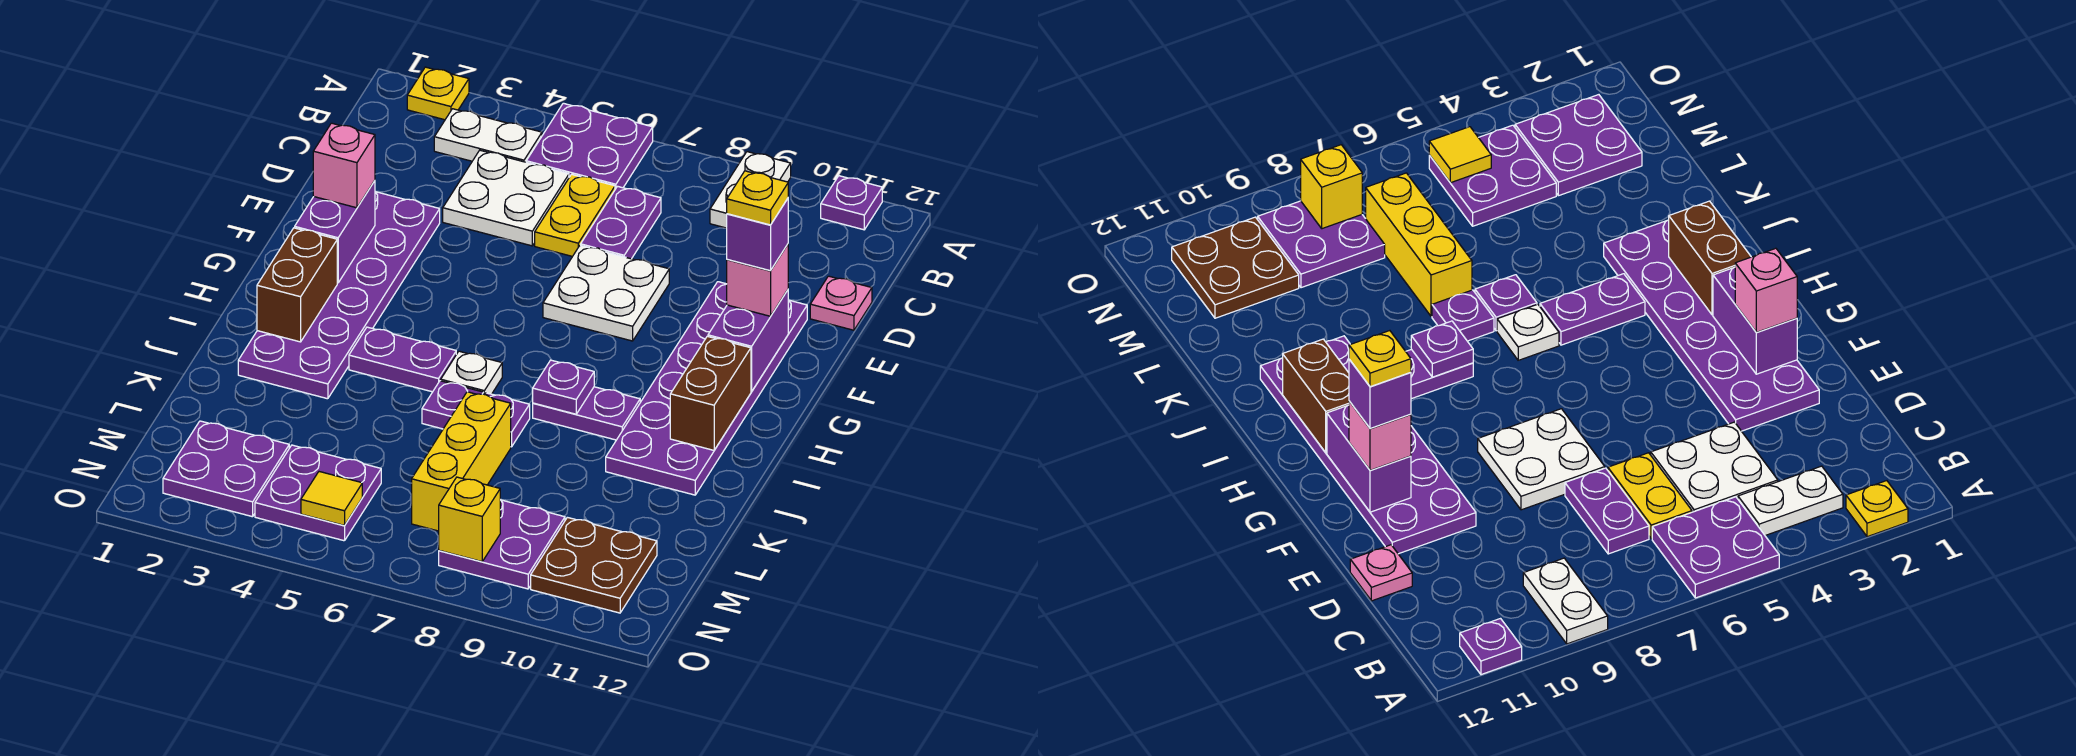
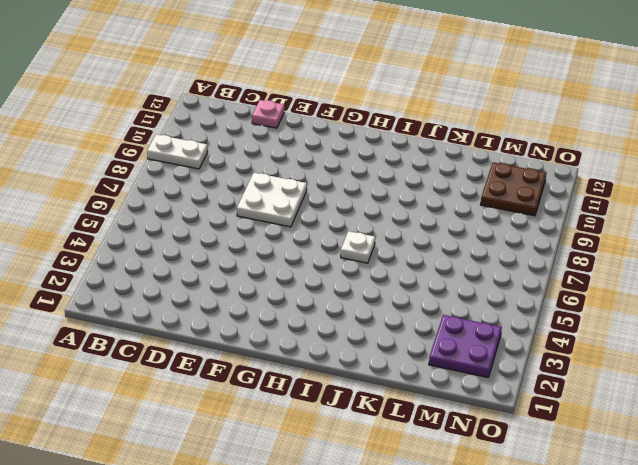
none -> yellow 1x1 plate [407,67,469,120]
none -> purple 2x2 plate [526,103,653,189]
none -> purple 1x1 plate [821,176,882,230]
none -> white 1x2 plate [434,109,542,162]

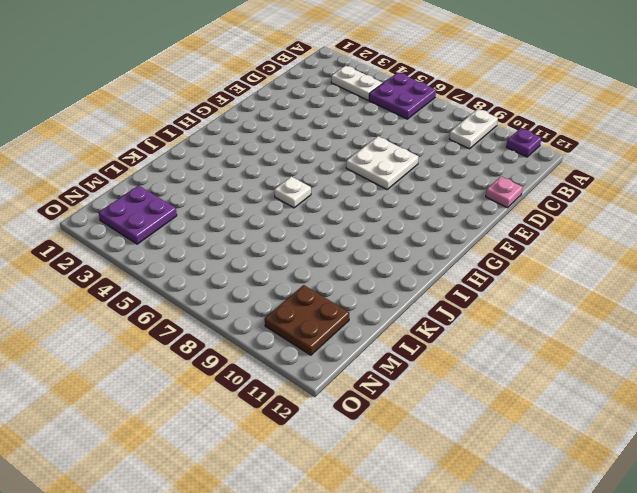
none -> yellow 1x1 plate [407,67,469,120]
none -> white 2x2 plate [443,150,569,246]
none -> yellow 1x2 plate [535,174,615,256]
none -> purple 1x2 plate [581,186,661,259]

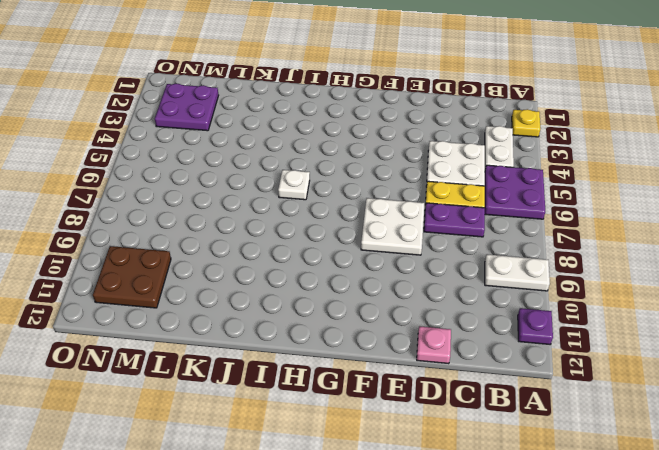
none -> purple 2x6 plate [238,192,440,399]
none -> purple 2x6 plate [606,282,807,495]
none -> purple 1x2 plate [349,327,456,392]
none -> purple 1x2 plate [533,387,640,440]

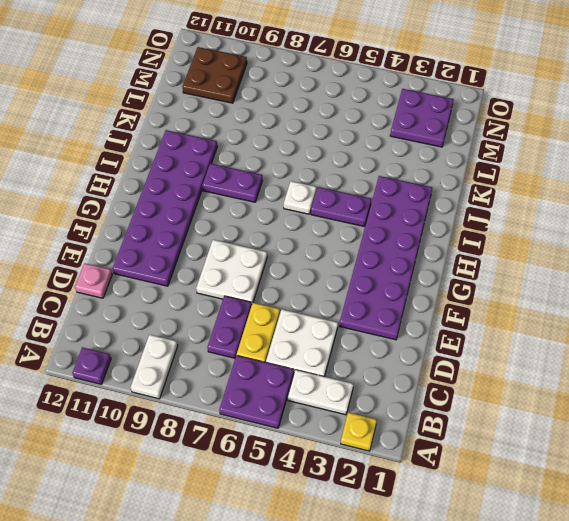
none -> purple 1x1 plate [422,381,484,429]
none -> purple 1x1 plate [485,393,530,447]
none -> yellow 1x3 brick [412,392,511,531]
none -> purple 2x2 plate [255,445,381,541]

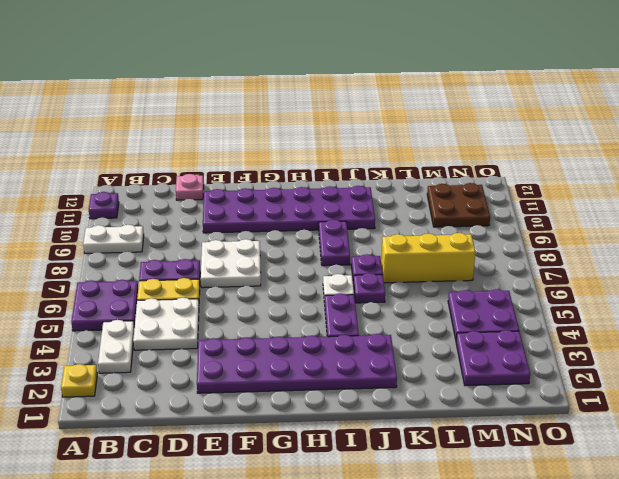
none -> purple 2x2 plate [439,500,565,589]
none -> purple 1x2 brick [295,181,375,283]
none -> purple 1x2 brick [708,290,788,391]
none -> brown 1x2 brick [257,228,337,342]

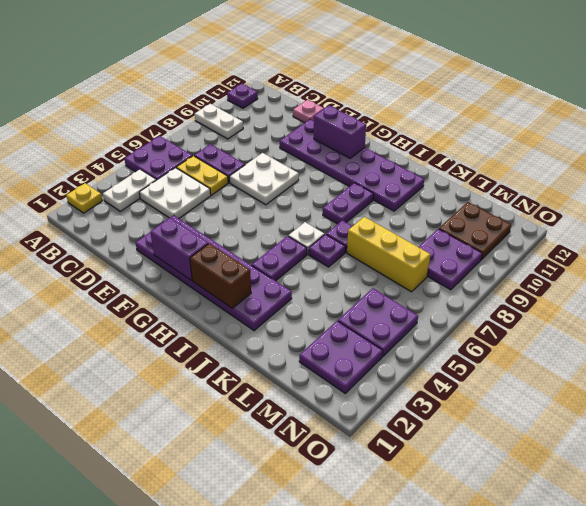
none -> brown 1x2 brick [670,336,751,450]
none -> purple 1x1 plate [533,360,594,414]
none -> yellow 1x1 tile [301,472,362,526]
none -> yellow 1x1 brick [439,477,500,562]

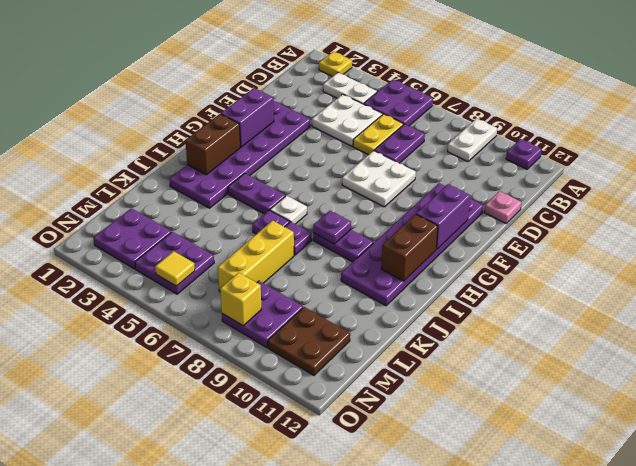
none -> pink 1x1 brick [313,123,375,208]
none -> pink 1x1 brick [727,244,788,316]
none -> purple 1x1 brick [727,199,788,271]
none -> yellow 1x1 plate [727,171,788,225]

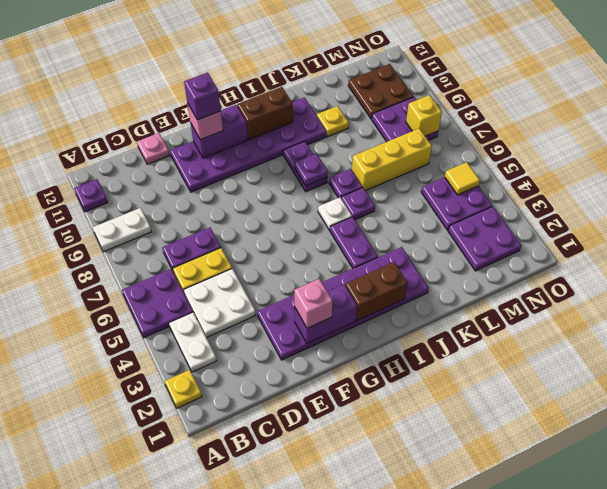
yellow 1x1 plate [317,106,349,136] -> yellow 1x1 plate moved to [727,171,788,225]
none -> white 2x2 plate [543,245,669,341]

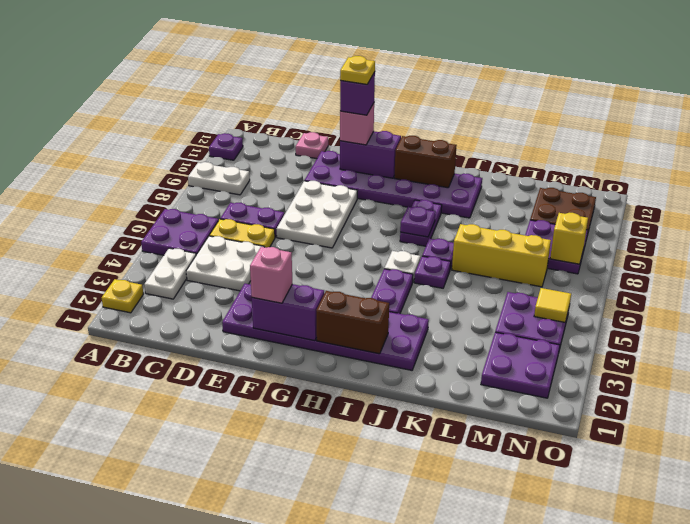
white 2x3 plate [277,181,357,248] -> white 2x2 plate [543,245,669,341]

